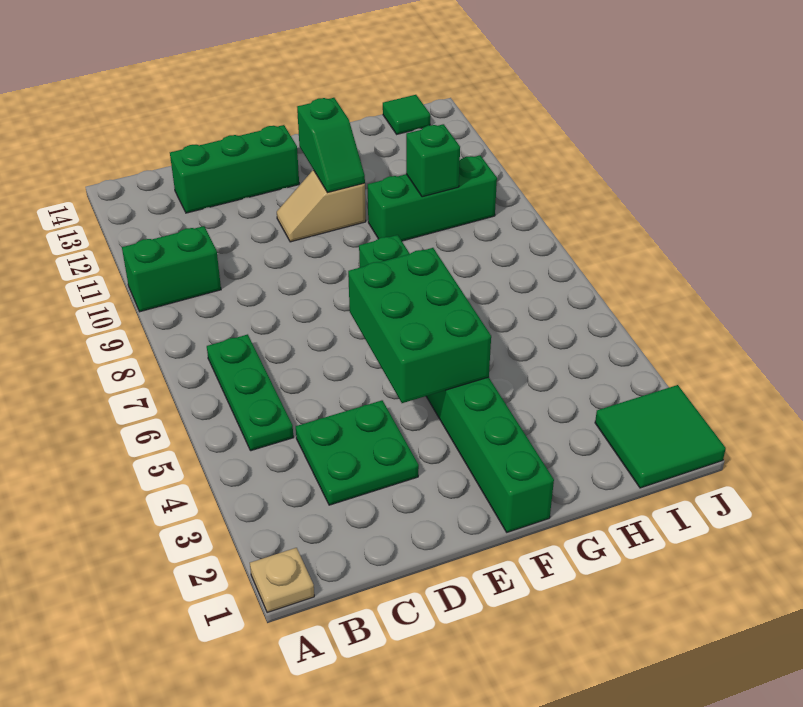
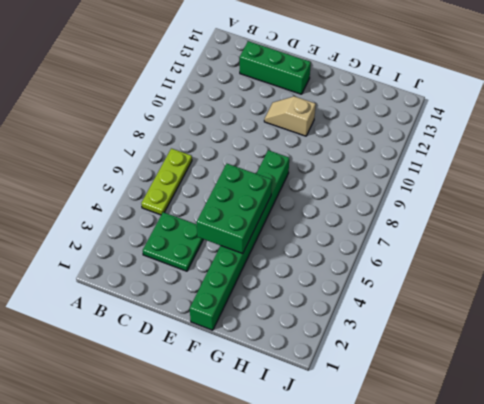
lime 1x3 plate [141,148,192,215] -> green 1x3 plate [207,334,294,451]
none -> tan 1x1 plate [250,548,314,613]
none -> green 1x2 brick [122,226,221,312]
none -> green 1x3 brick [368,155,497,241]

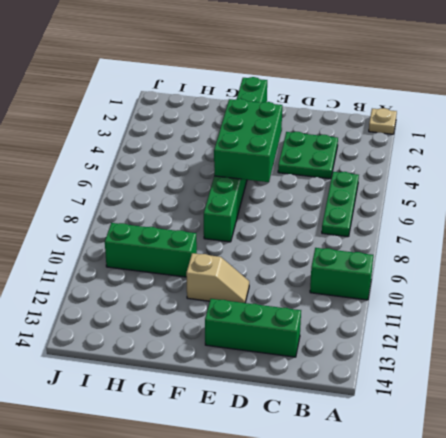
none -> green 2x2 tile [595,385,726,488]
none -> green 1x1 tile [383,95,430,134]
none -> green 1x2 slope [297,98,365,193]

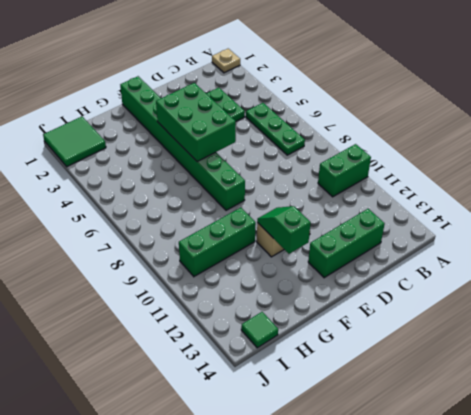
none -> green 1x1 brick [406,124,460,197]

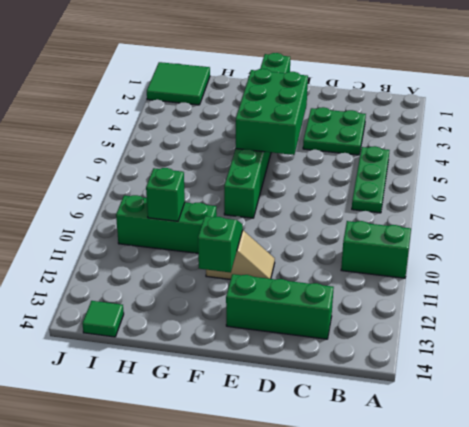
none -> tan 1x1 plate [250,548,314,613]

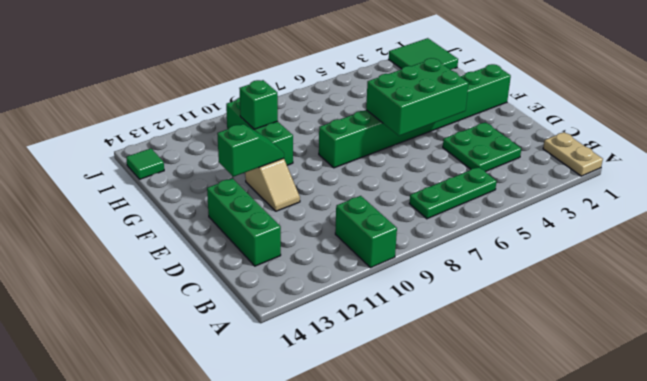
tan 1x2 plate [543,132,603,176] -> tan 1x1 plate [250,548,314,613]

